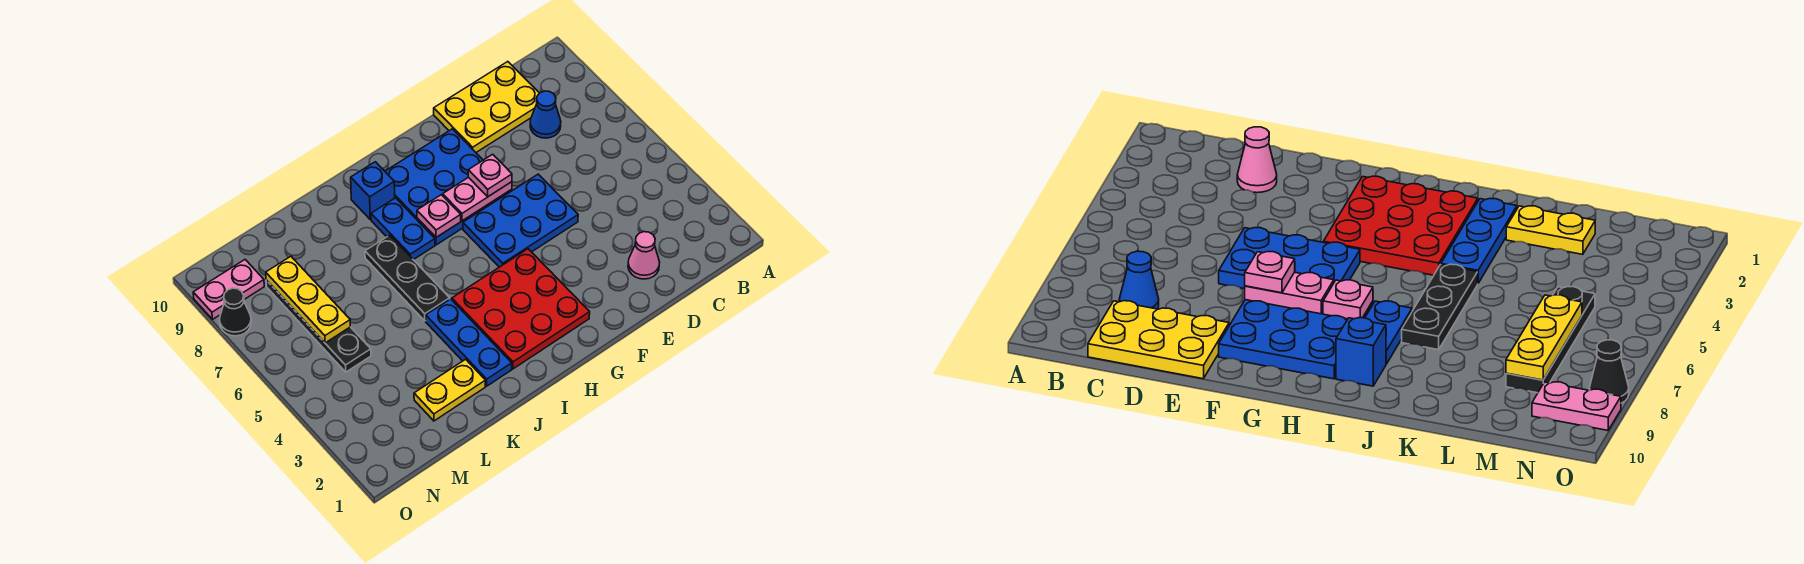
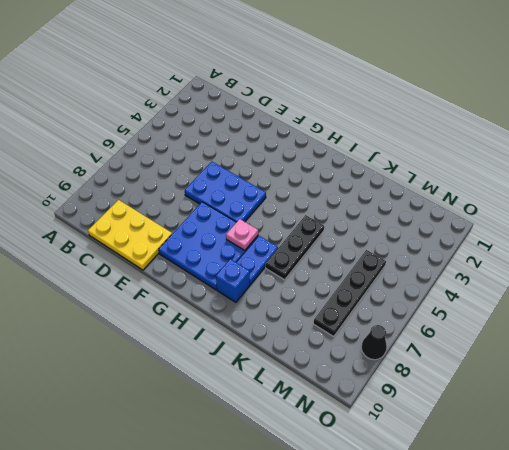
none -> blue 1x1 cone [530,91,561,138]
none -> pink 1x1 cone [628,232,660,279]
none -> red 3x3 plate [452,249,590,369]

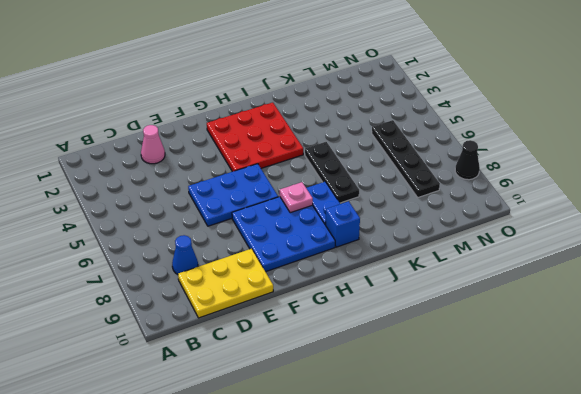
none -> blue 1x3 plate [426,299,512,386]
none -> yellow 1x2 plate [414,359,486,421]
none -> pink 1x2 plate [193,260,264,319]

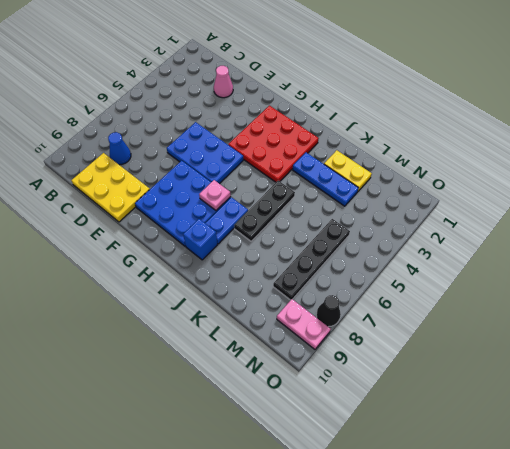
blue 1x3 plate [293,152,358,206] -> blue 1x3 plate turned to [426,299,512,386]
none -> pink 1x2 plate [443,177,512,221]
none -> yellow 1x3 plate [266,256,350,343]
none -> pink 1x1 plate [468,154,512,197]

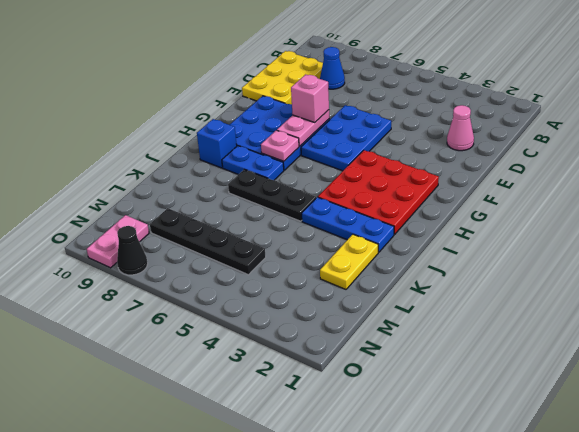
pink 1x1 brick [291,74,329,122] -> pink 1x1 plate [468,154,512,197]
none -> yellow 1x3 plate [266,256,350,343]

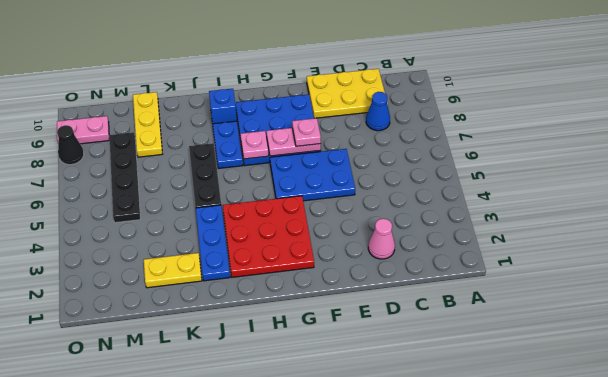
yellow 1x3 plate [133,92,162,157] -> yellow 1x3 plate moved to [266,256,350,343]

